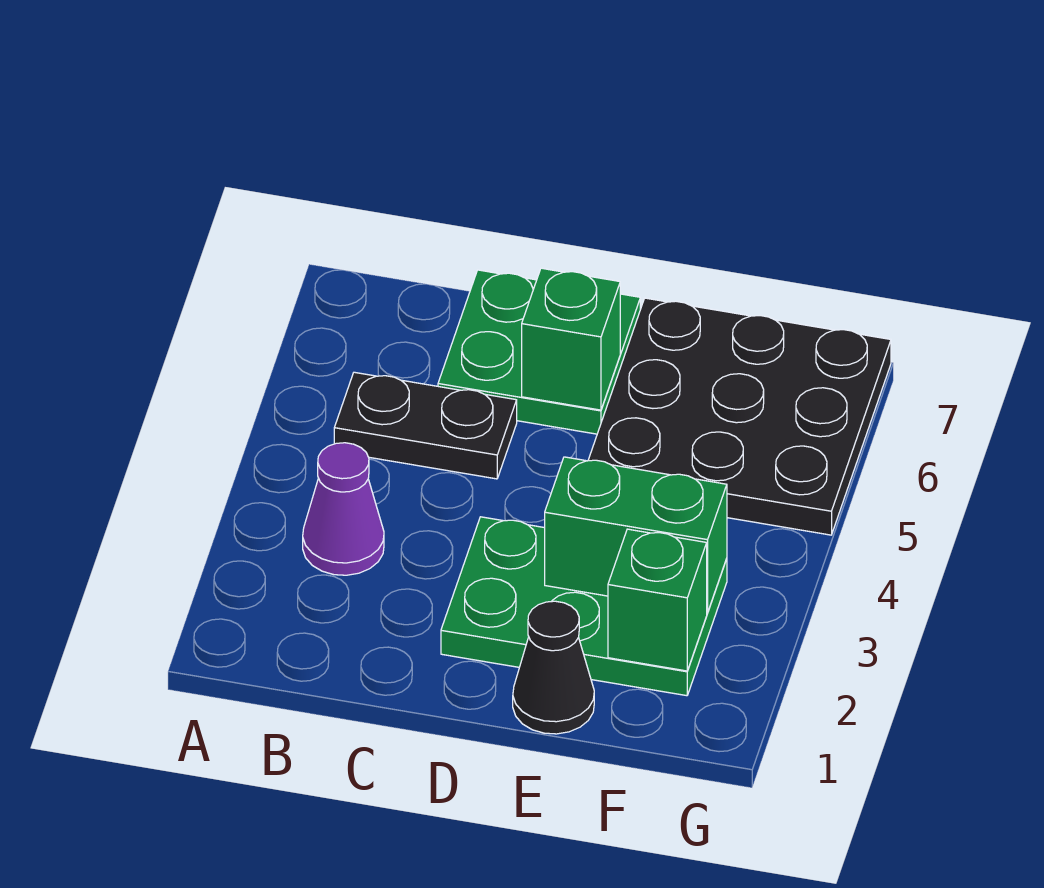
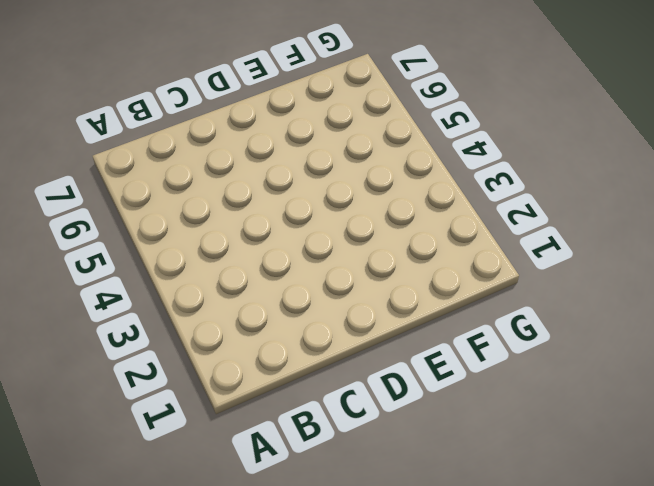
none -> purple 1x1 cone [303,443,384,575]
none -> black 1x2 plate [334,372,517,479]

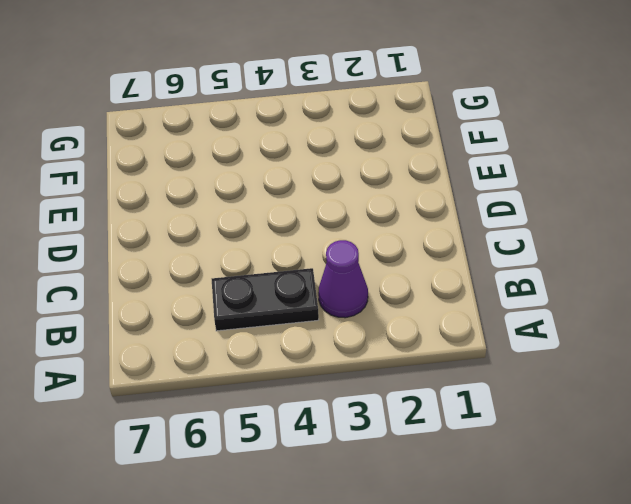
black 1x2 plate [212,268,319,331] -> black 1x2 plate turned to [334,372,517,479]
none -> green 2x2 plate [438,270,640,434]
none -> green 2x3 plate [441,517,727,696]

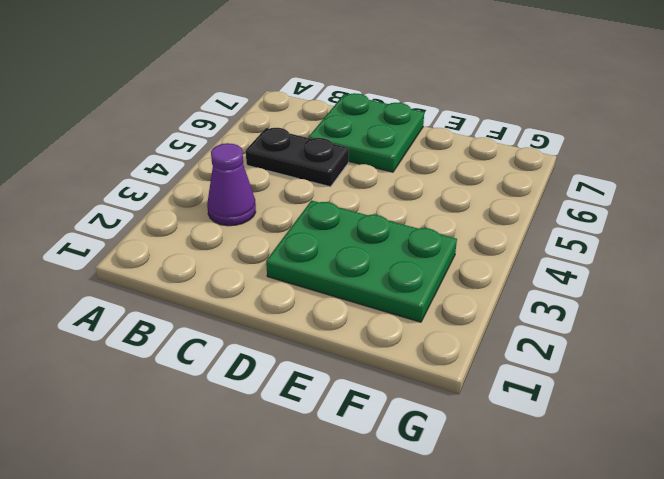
none -> black 1x1 cone [513,601,594,734]
none -> black 3x3 plate [588,298,891,535]

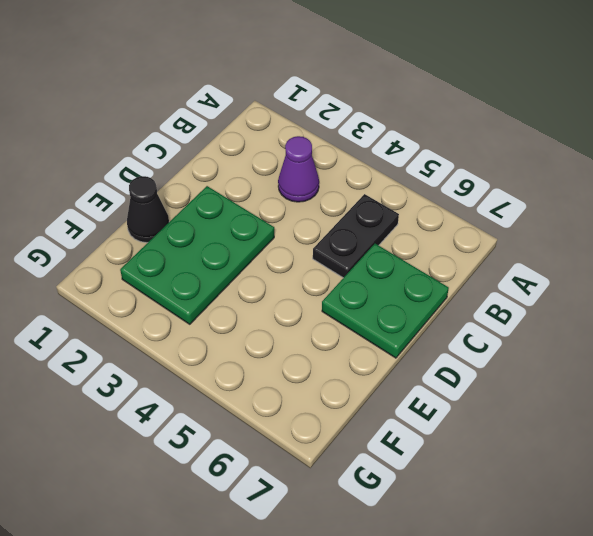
none -> black 3x3 plate [588,298,891,535]
none -> green 1x1 brick [522,268,620,410]

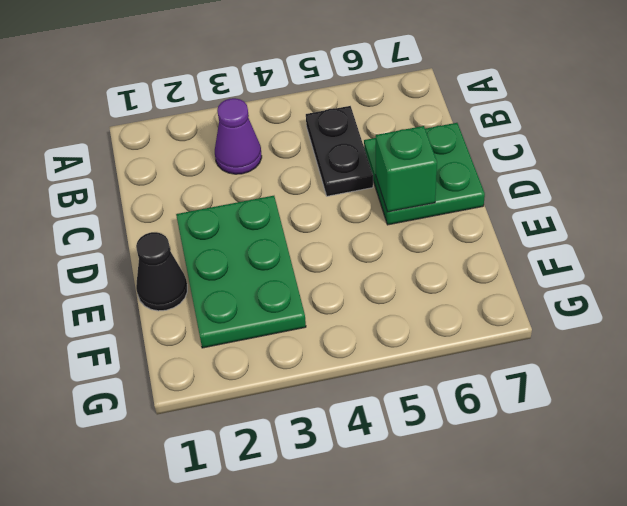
none -> black 3x3 plate [588,298,891,535]
none -> green 1x2 brick [545,457,727,613]

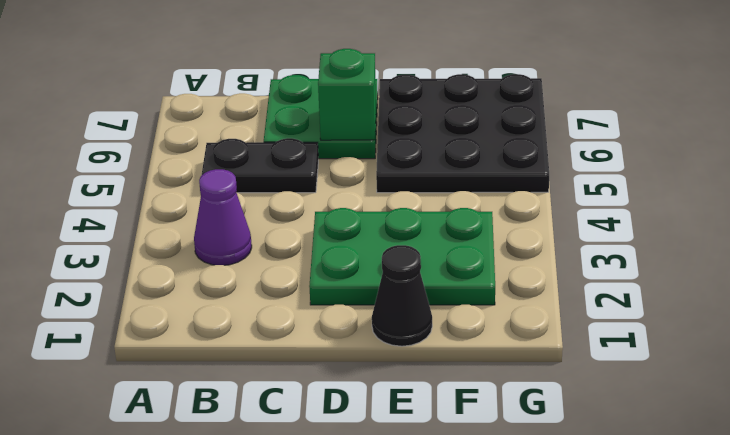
none -> green 1x2 brick [545,457,727,613]
none -> green 1x1 brick [608,529,707,671]

